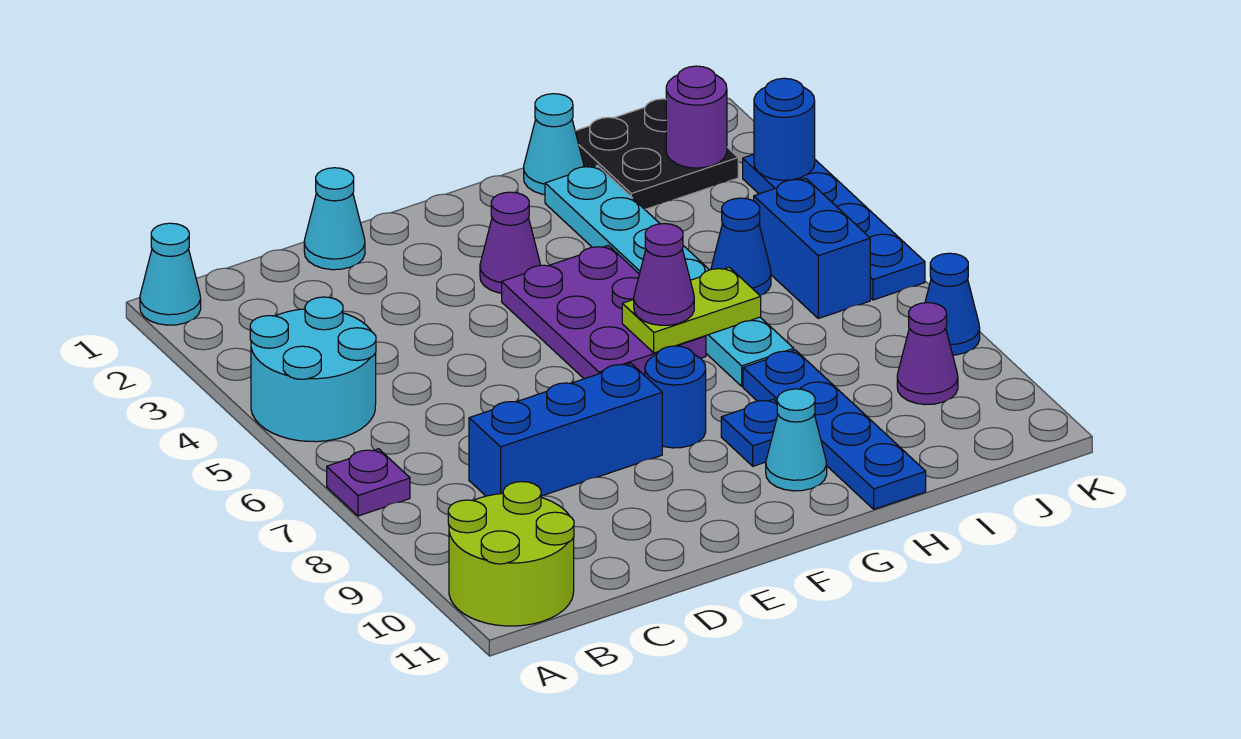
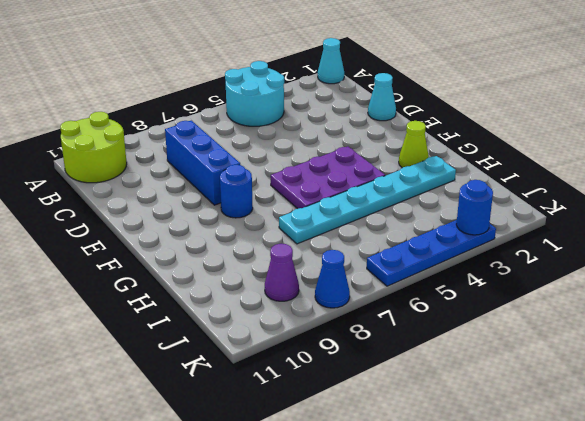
lime 1x1 cone [399,121,429,168] -> none
none -> purple 1x1 plate [327,449,410,516]
none -> purple 1x1 cone [480,192,540,293]
none -> blue 1x1 plate [721,399,778,466]

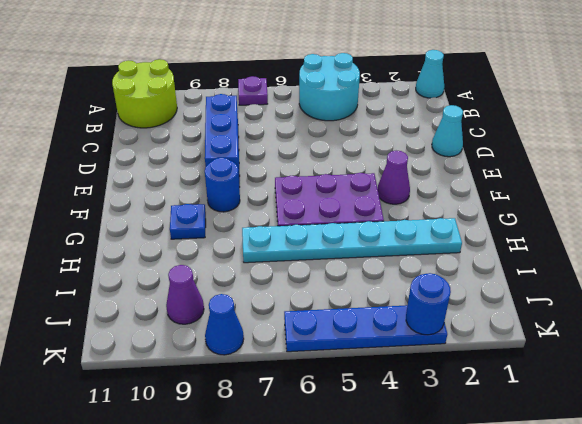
none -> cyan 1x1 cone [766,389,827,491]
none -> cyan 1x1 cone [524,94,584,195]
none -> blue 1x4 plate [743,350,926,509]

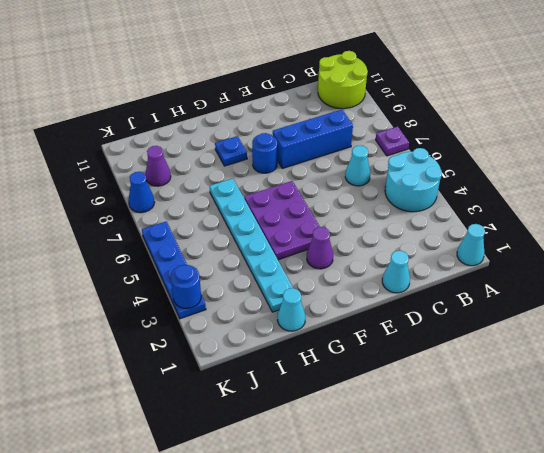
cyan 1x1 cone [345,146,370,186] -> cyan 1x1 cone moved to [766,389,827,491]
none -> blue 1x4 plate [743,350,926,509]
none -> black 2x2 plate [575,99,738,209]
none -> blue 1x1 cone [711,198,771,296]

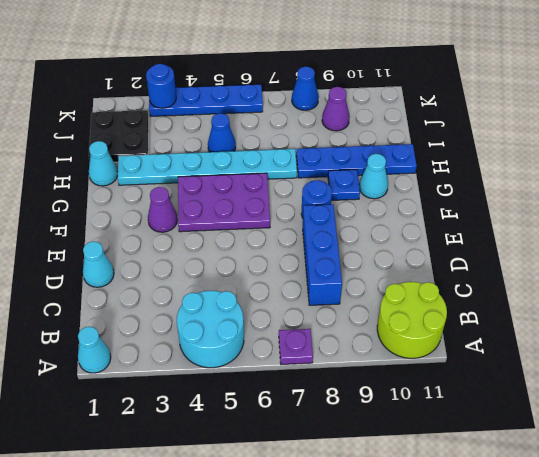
none -> blue 1x2 brick [754,178,870,318]
none -> lime 1x2 plate [622,267,761,353]
none -> purple 1x1 round brick [666,66,727,168]

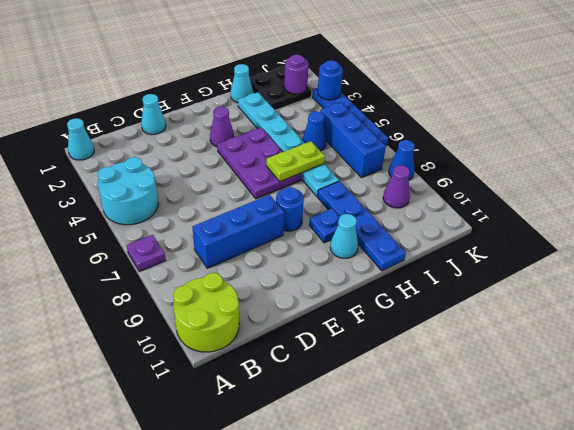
blue 1x3 brick [320,102,386,178] -> blue 1x2 brick [754,178,870,318]
none -> purple 1x1 cone [634,224,694,325]

